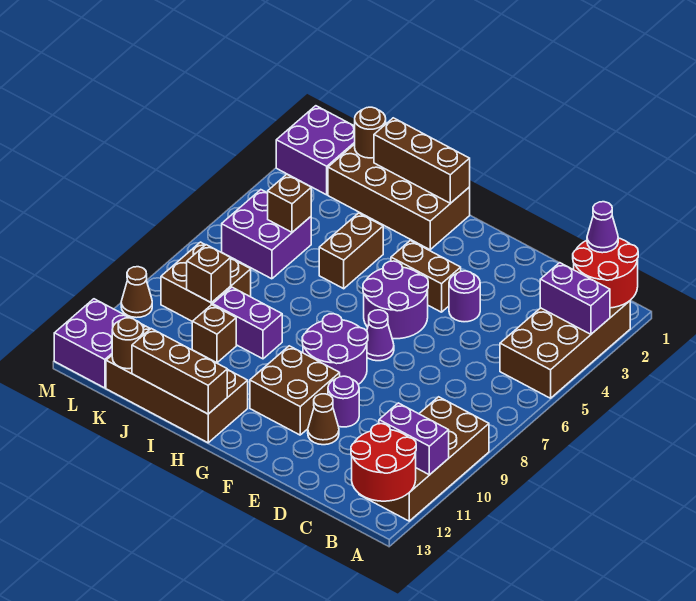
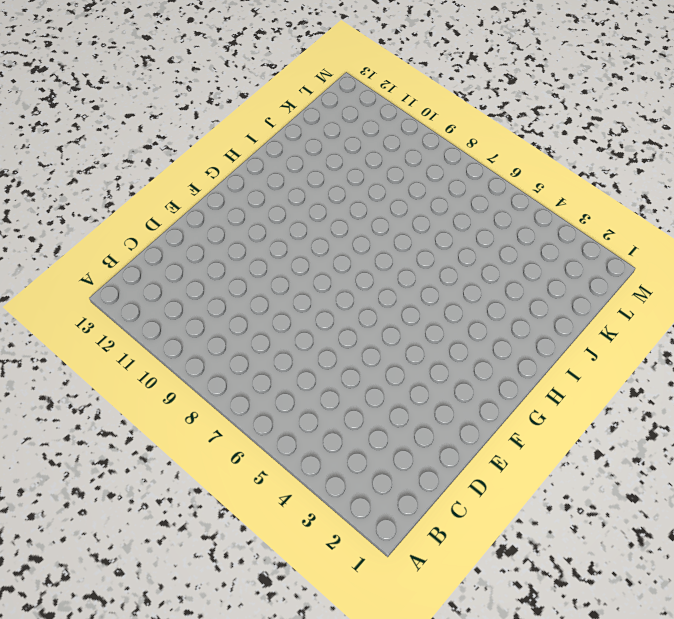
none -> brown 2x4 brick [500,301,630,398]
none -> brown 2x4 brick [359,397,489,521]
none -> purple 1x1 round brick [449,271,480,322]
none -> purple 1x1 round brick [328,376,359,427]

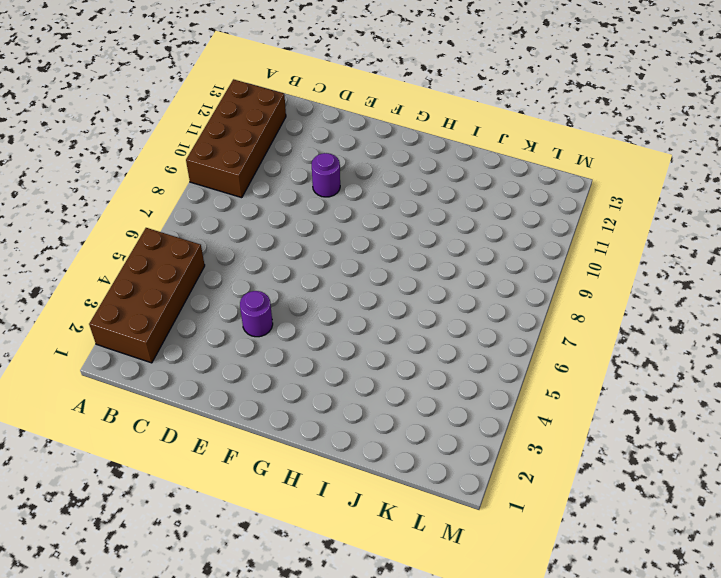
none -> brown 1x1 cone [308,394,339,445]
none -> brown 1x2 brick [391,241,461,312]
none -> purple 2x2 round brick [363,261,428,339]
none -> purple 1x1 cone [367,310,394,361]

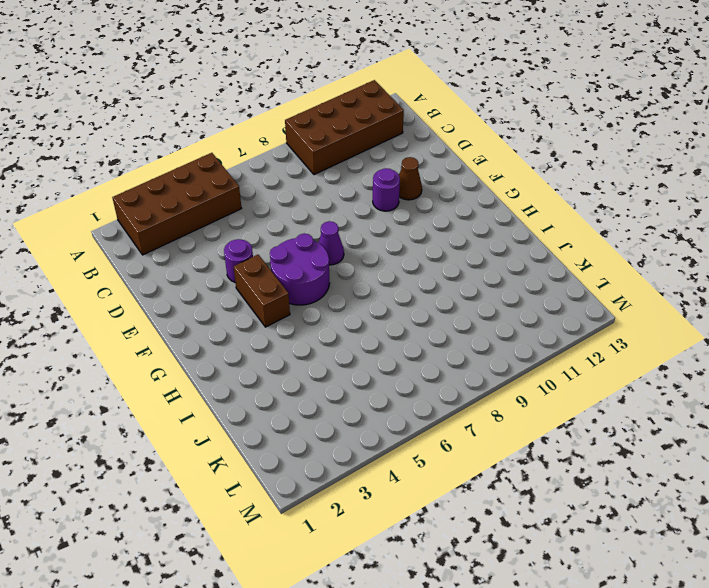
none -> purple 2x2 round brick [302,314,368,384]
none -> brown 2x2 brick [250,346,340,435]
none -> brown 2x4 brick [328,144,470,250]
none -> brown 2x4 brick [106,326,248,443]

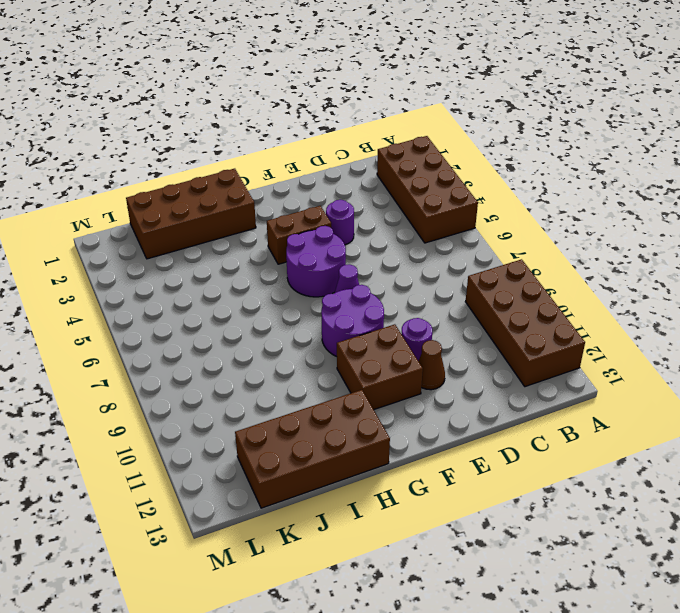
none -> brown 1x2 brick [319,213,383,289]
none -> purple 1x2 brick [213,287,282,359]
none -> brown 1x1 brick [192,305,236,363]
none -> purple 2x2 brick [222,190,311,279]

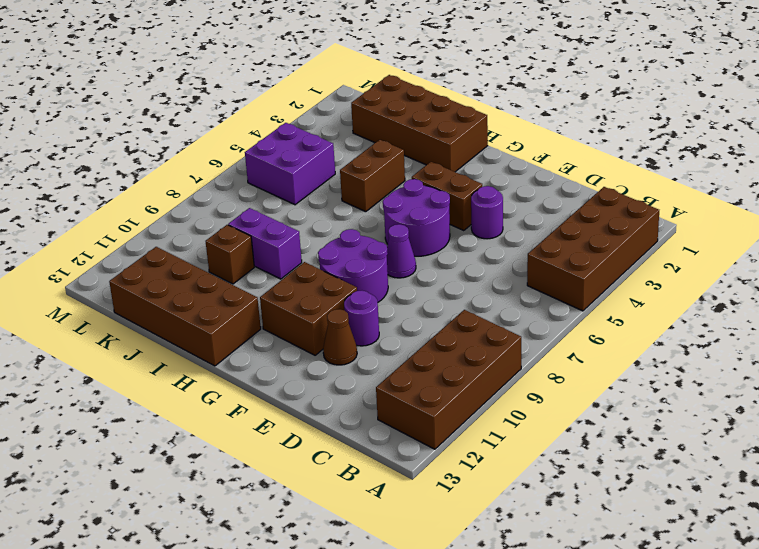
none -> brown 2x2 brick [161,242,251,321]
none -> purple 2x2 brick [276,106,355,195]
none -> purple 2x2 brick [54,299,144,388]
none -> brown 1x1 cone [121,267,152,318]

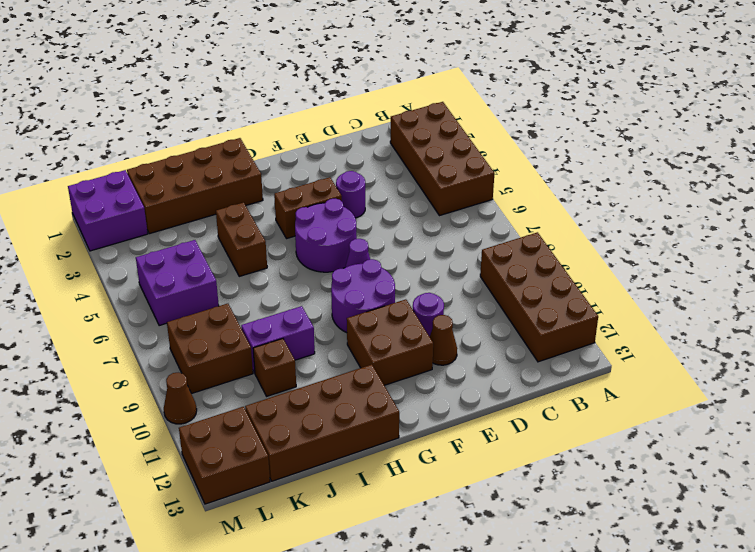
brown 2x2 brick [179,407,270,504] -> purple 2x2 brick [54,299,144,388]
none -> red 2x2 round brick [573,238,638,308]
none -> purple 1x2 brick [540,263,610,334]
none -> purple 1x2 brick [379,403,449,475]
none -> red 2x2 round brick [351,424,416,501]

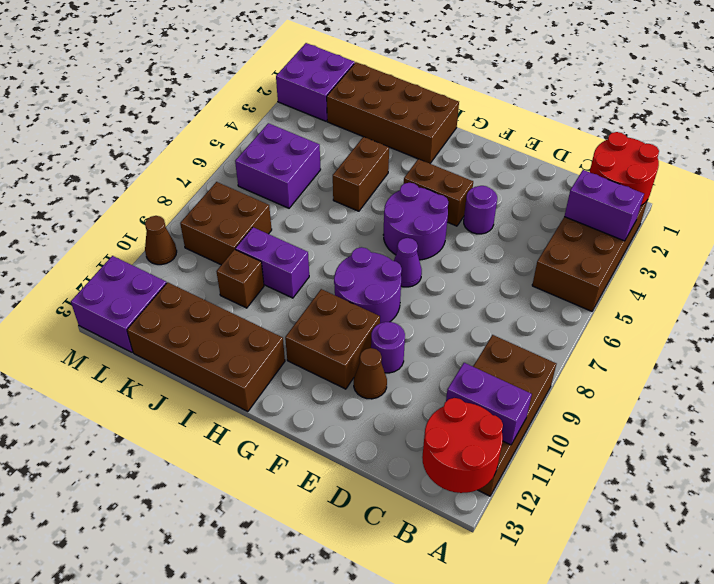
none -> brown 1x3 brick [374,118,470,203]
none -> brown 1x3 brick [132,329,227,414]
none -> brown 1x1 round brick [355,107,386,158]
none -> brown 1x1 brick [268,174,311,232]

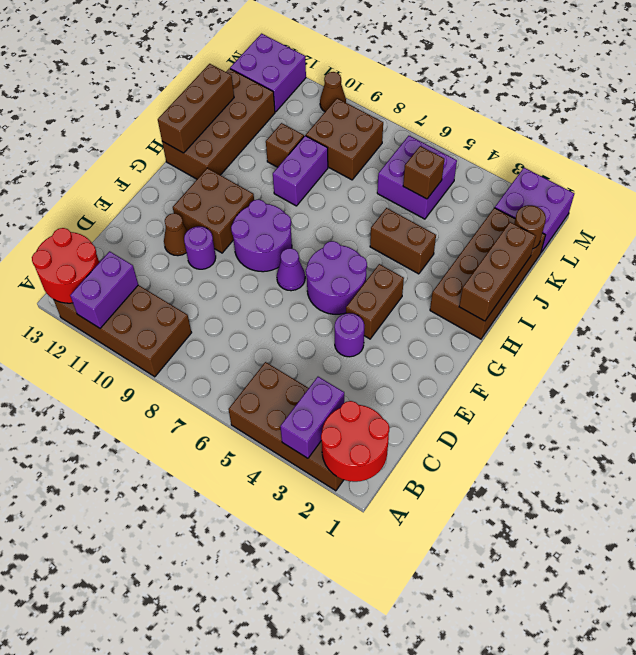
none -> brown 1x1 brick [187,245,231,303]
none -> brown 1x1 round brick [112,318,144,369]
none -> purple 1x1 cone [587,202,618,253]

